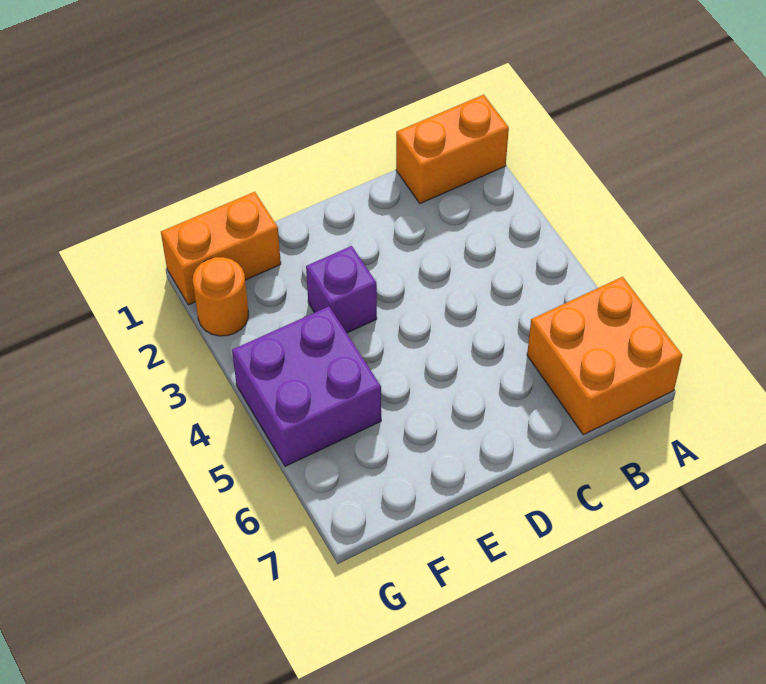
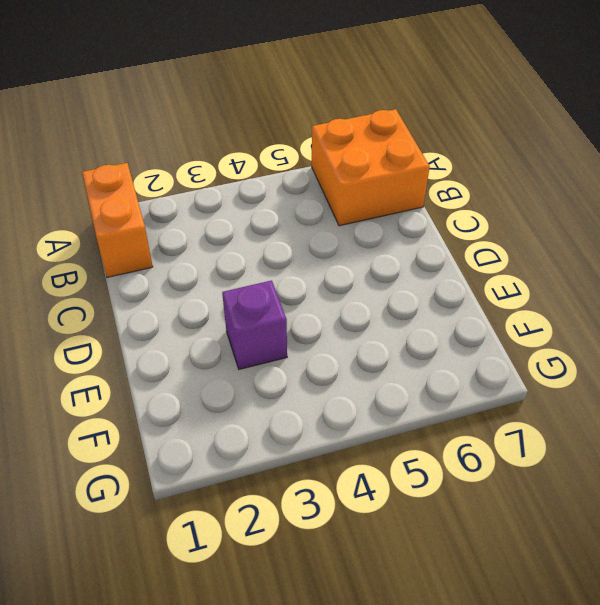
none -> orange 1x2 brick [161,192,281,305]
none -> purple 2x2 brick [232,306,381,466]

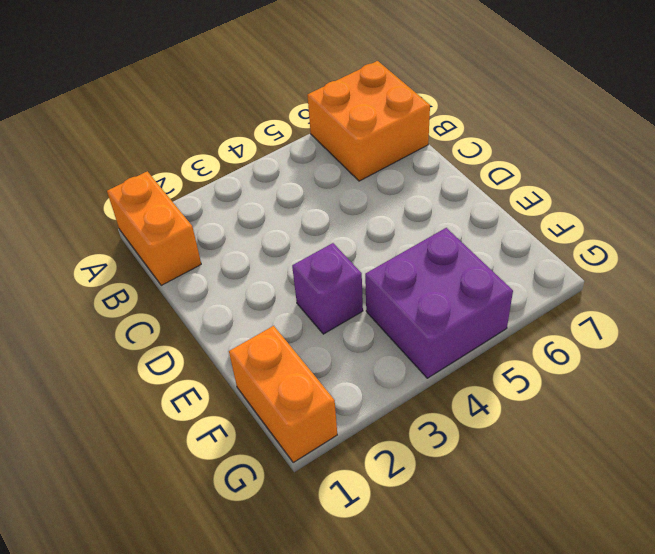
none -> orange 1x1 round brick [193,257,248,336]

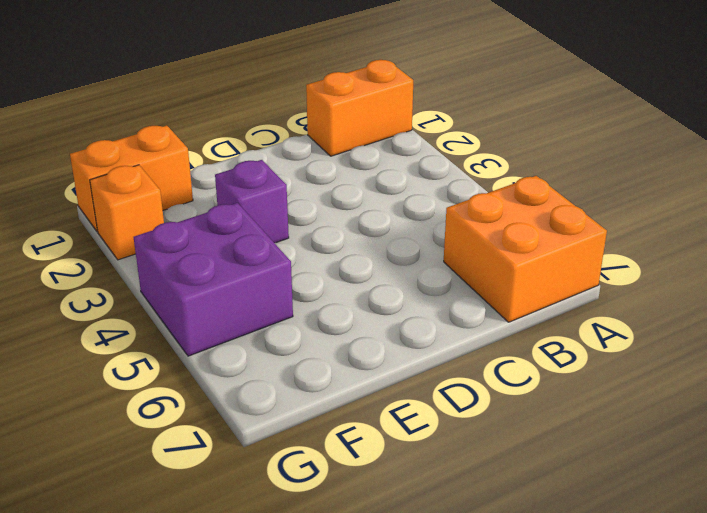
orange 1x1 brick [90,165,164,260] -> orange 1x1 round brick [193,257,248,336]

